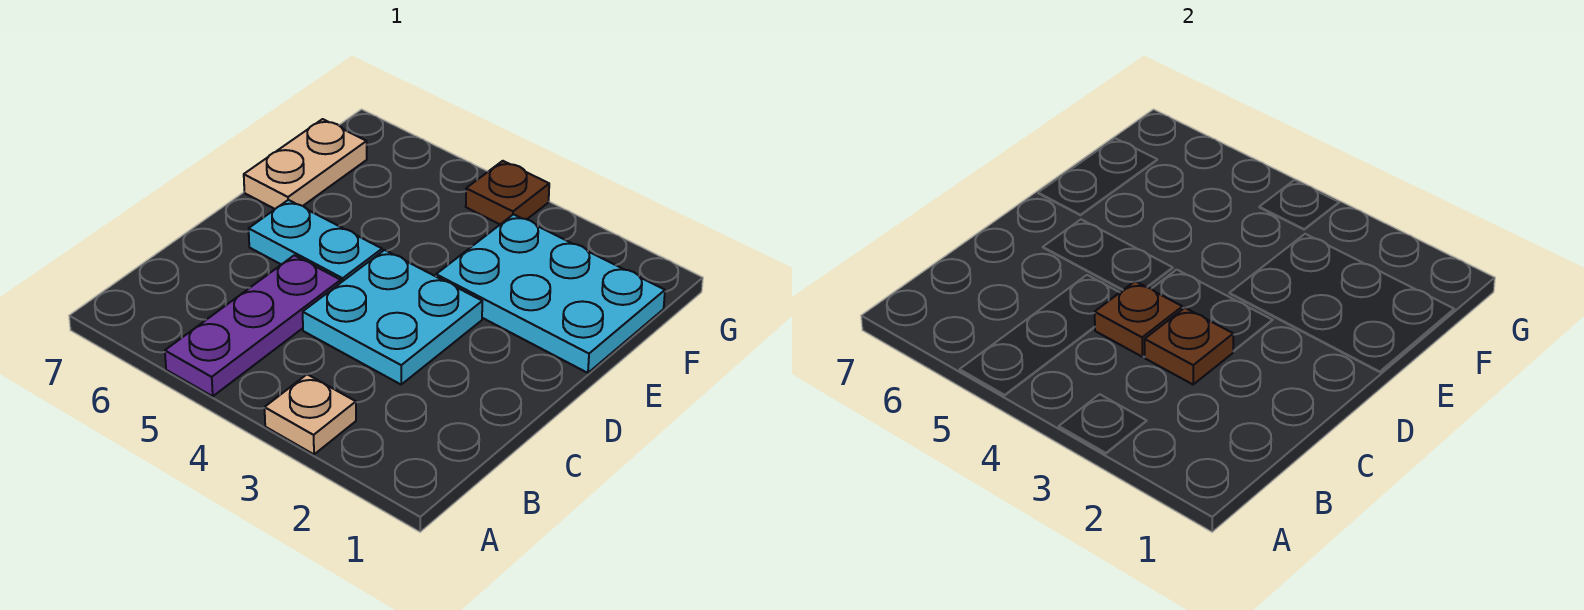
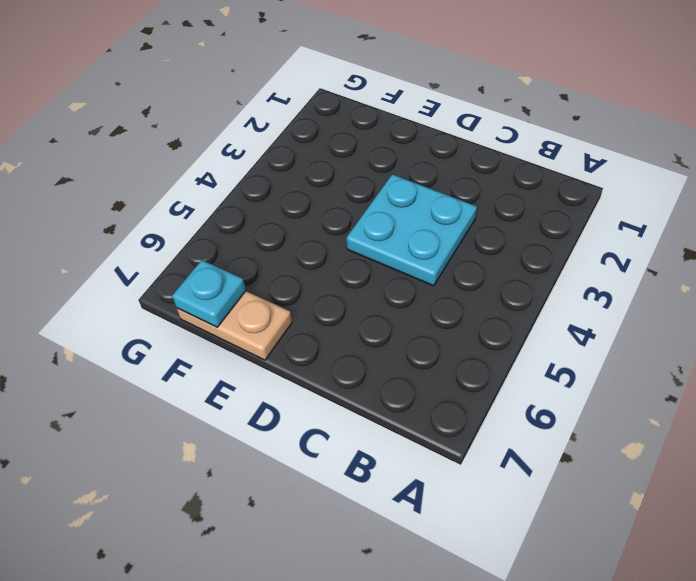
cyan 1x1 plate [172,260,246,327] -> none
none -> tan 1x1 plate [265,374,356,454]
none -> purple 1x3 plate [165,255,341,396]

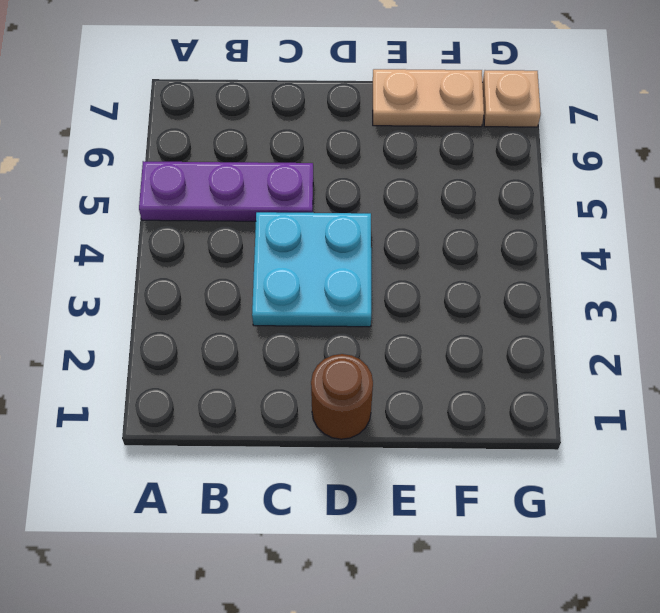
brown 1x1 round brick [311,354,373,439] -> none
tan 1x1 plate [482,70,541,127] -> tan 1x1 plate moved to [265,374,356,454]
none -> cyan 1x2 plate [249,200,382,282]
none -> cyan 2x3 plate [436,214,665,373]

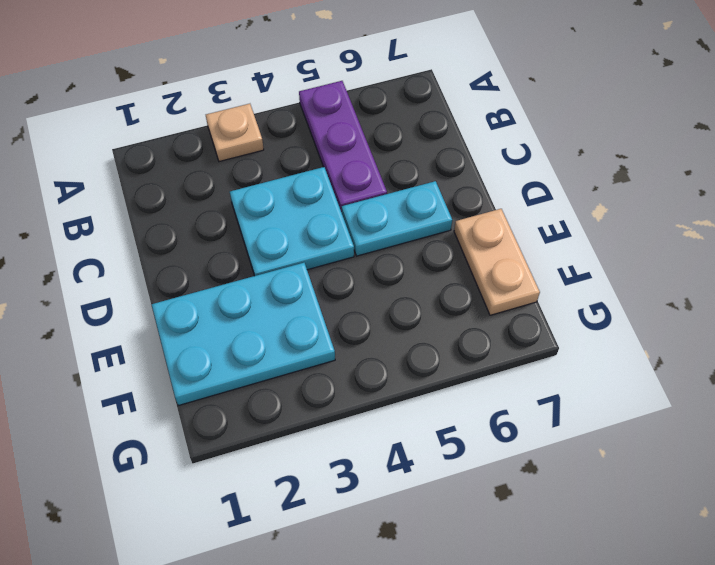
none -> brown 1x1 plate [466,161,549,224]
none -> brown 1x1 plate [1145,308,1233,384]

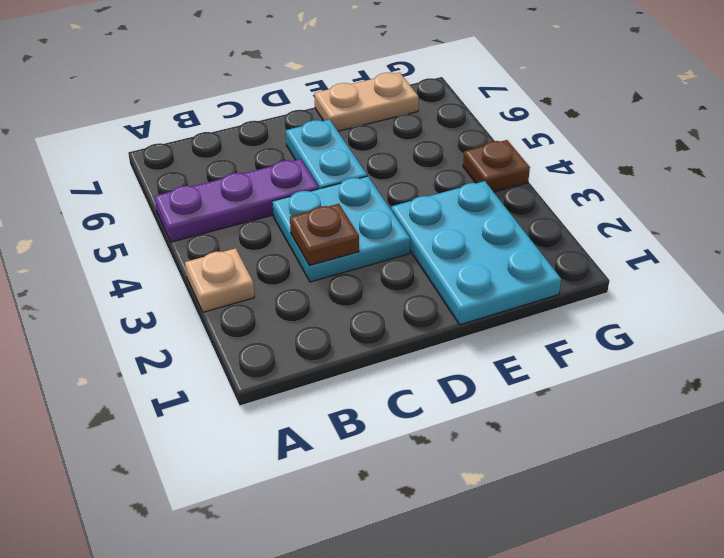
none -> brown 1x1 plate [1095,281,1182,357]

